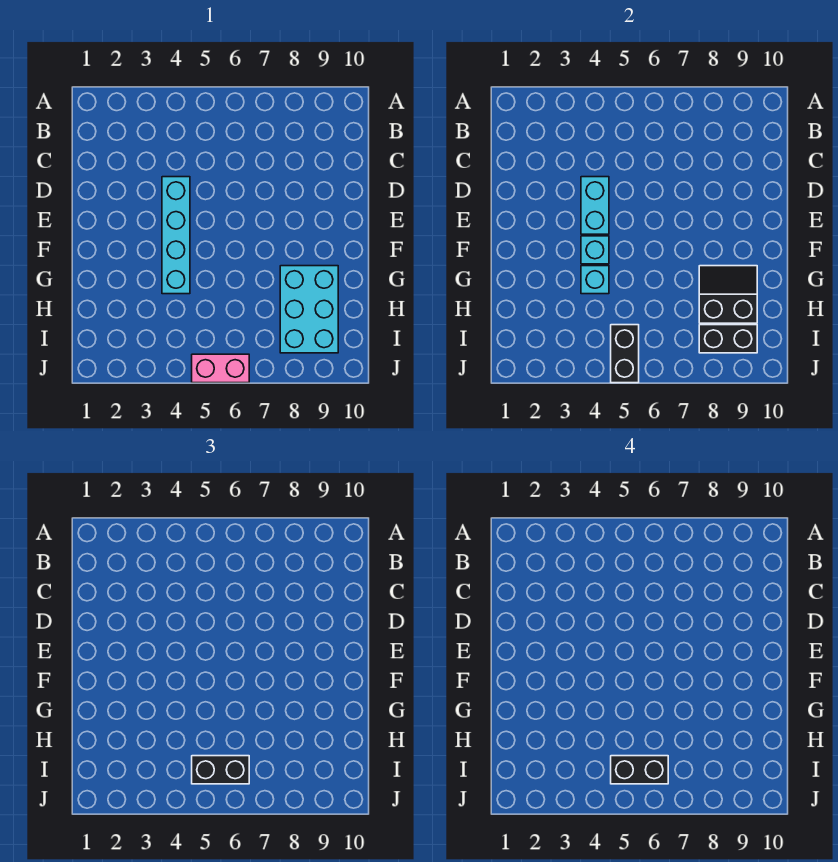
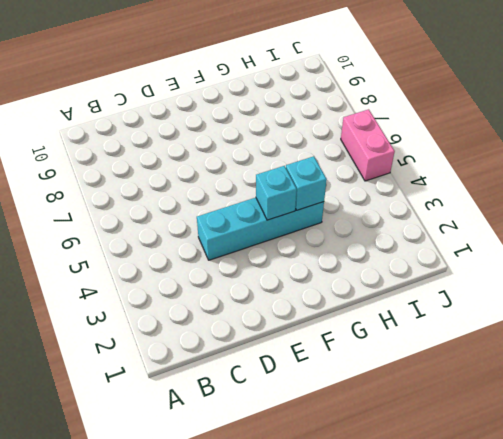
none -> cyan 2x3 brick [280,266,338,353]
none -> cyan 1x2 brick [581,177,609,234]

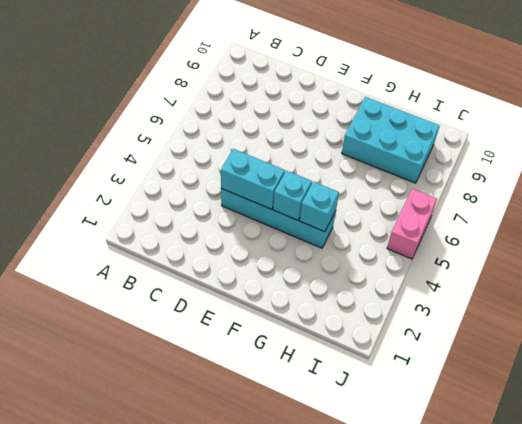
none -> black 2x2 slope [699,266,757,323]
none -> black 1x2 brick [611,325,639,383]

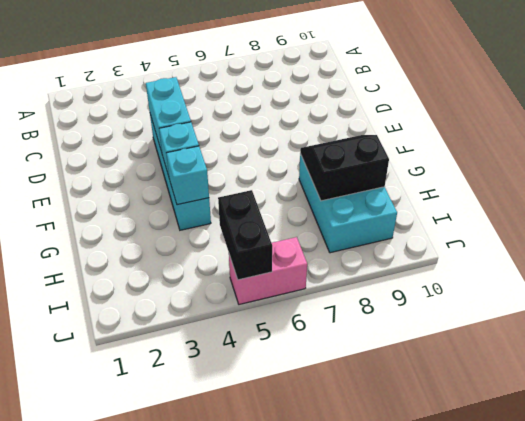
none -> black 1x2 brick [699,325,757,353]
none -> black 1x2 brick [192,756,249,784]

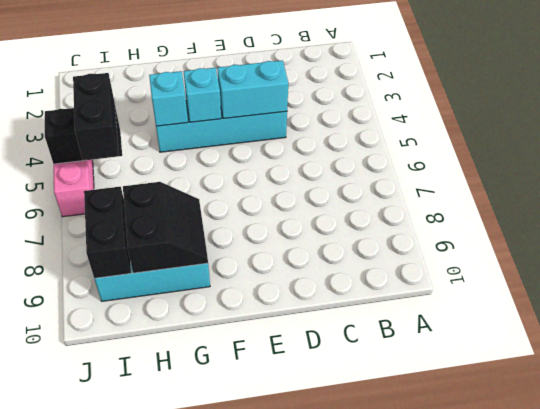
none -> black 1x2 brick [611,756,668,784]

